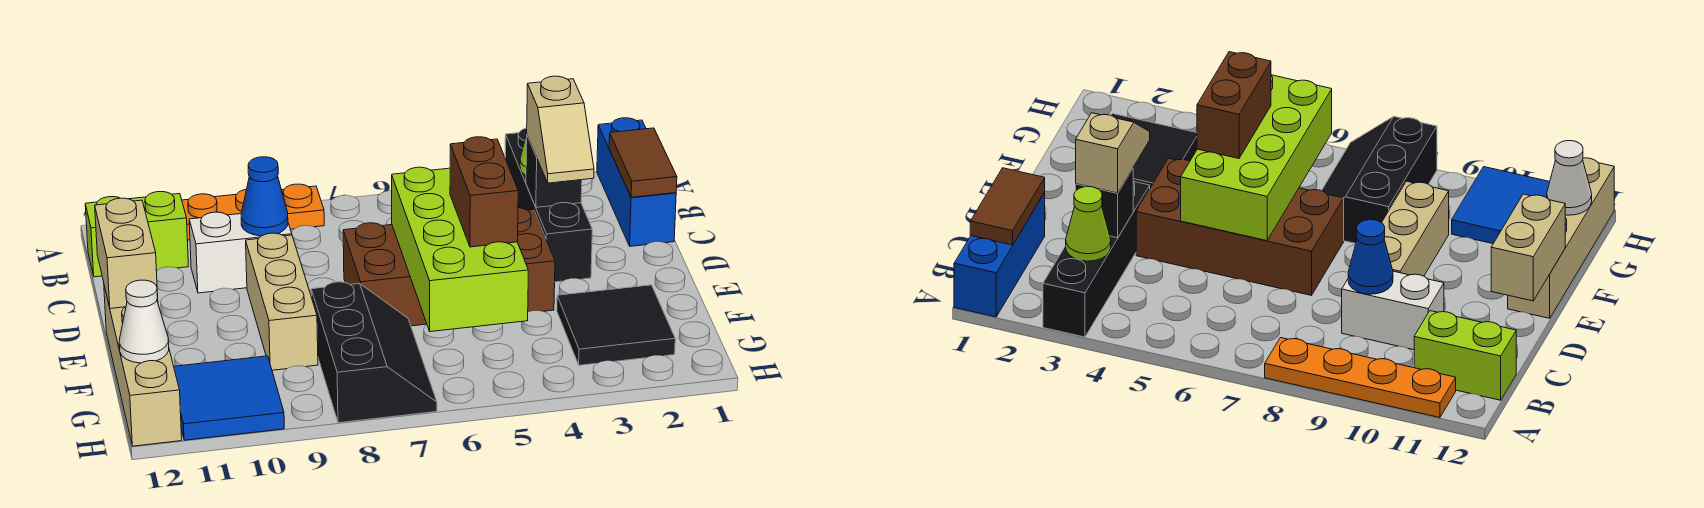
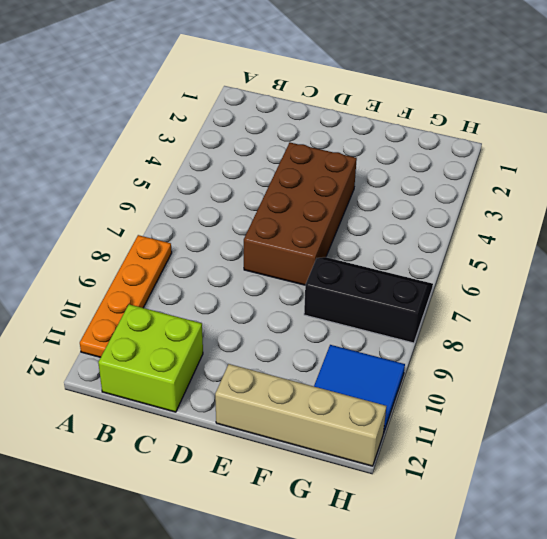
lime 2x2 brick [98,304,203,412] -> lime 1x2 brick [85,192,188,277]
none -> blue 1x3 brick [597,118,676,246]
none -> black 1x4 brick [505,128,592,282]
none -> white 1x2 brick [189,212,292,293]

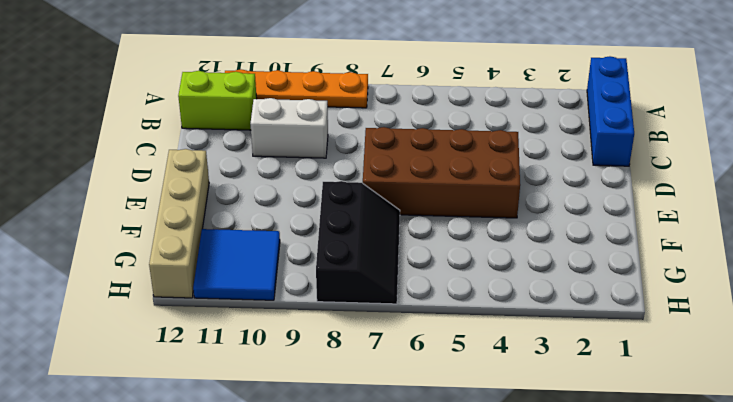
none -> black 1x4 brick [505,128,592,282]
none -> tan 1x3 brick [246,233,318,370]
none -> black 2x2 tile [557,285,675,365]

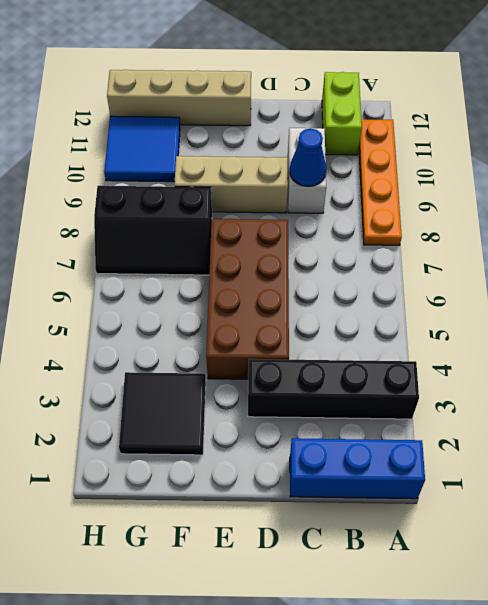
none -> brown 1x2 tile [609,128,677,197]
none -> lime 1x1 cone [1066,187,1111,261]
none -> black 1x1 brick [526,136,582,207]

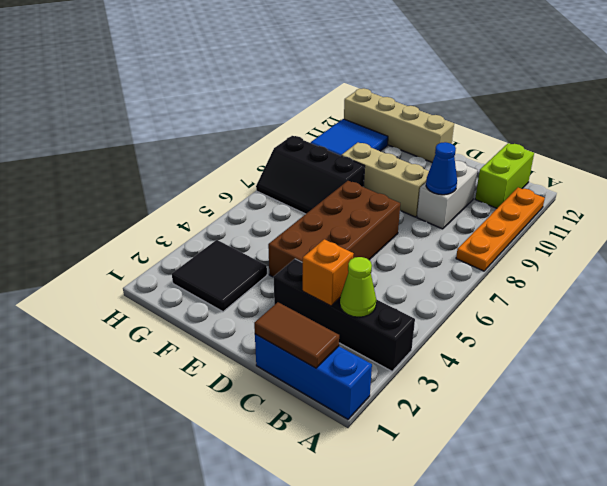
orange 1x1 brick [303,239,354,306] -> black 1x1 brick [526,136,582,207]
none -> lime 2x4 brick [392,167,528,332]
none -> tan 1x2 brick [95,198,158,309]
none -> white 1x1 cone [119,280,169,363]

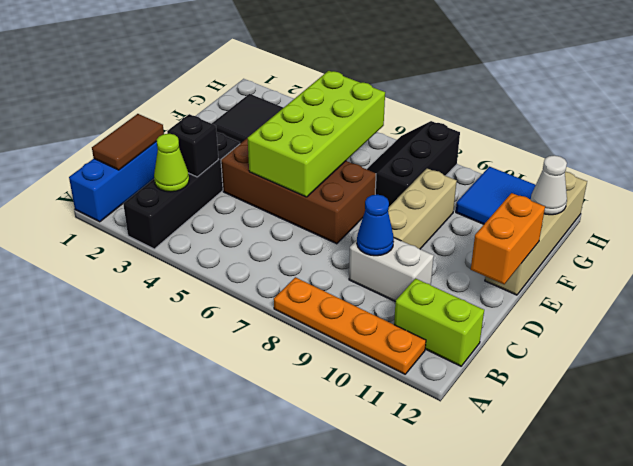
orange 1x2 brick [471,193,545,284] -> tan 1x2 brick [95,198,158,309]
none -> tan 1x2 slope [527,76,594,183]
none -> brown 1x2 brick [450,137,518,247]

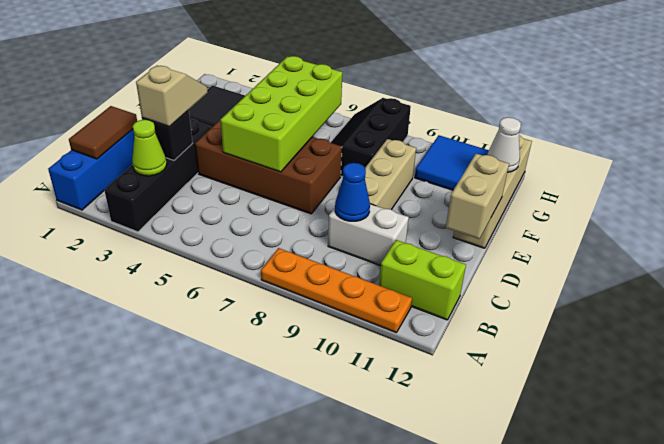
none -> brown 1x2 brick [450,137,518,247]

